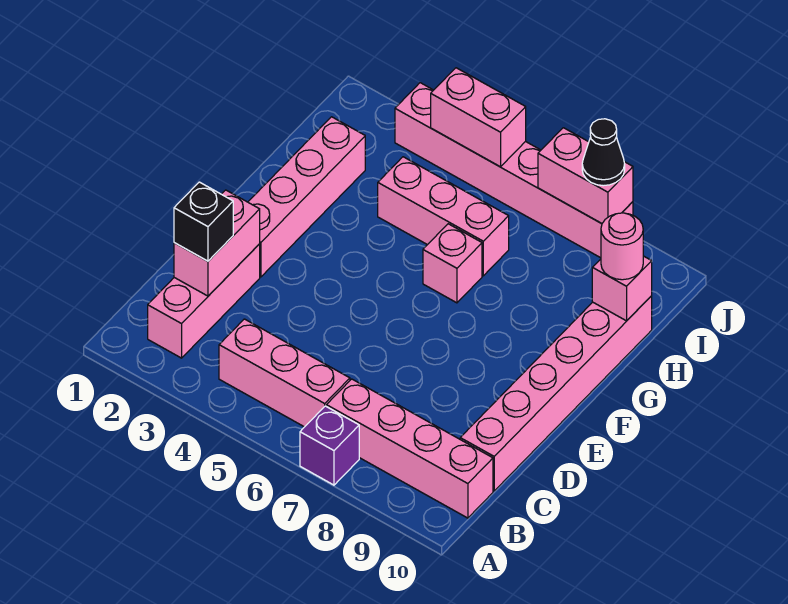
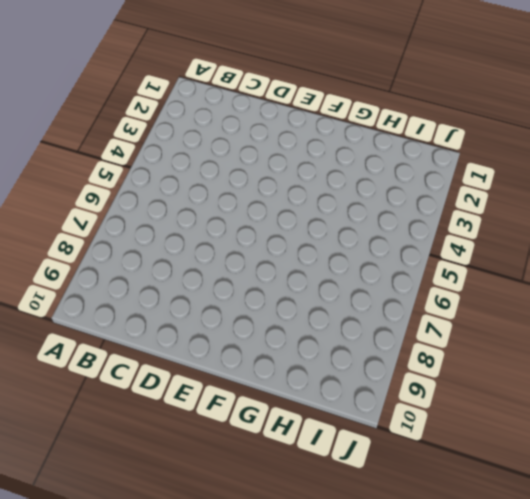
none -> purple 1x1 brick [300,406,359,485]
none -> pink 1x3 brick [148,244,260,358]
none -> pink 1x3 brick [219,319,350,427]

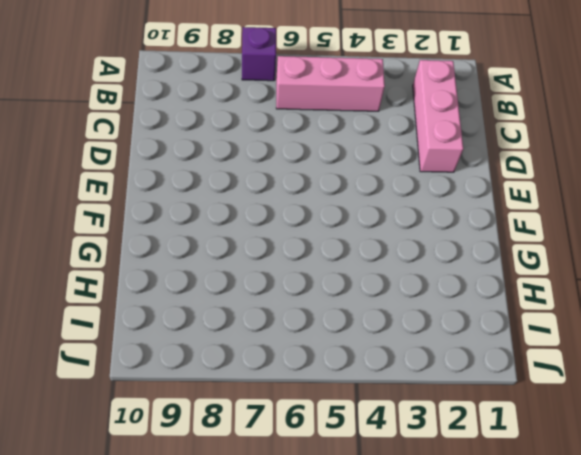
none -> pink 1x4 brick [326,379,493,518]
none -> pink 1x6 brick [460,296,652,491]
none -> pink 1x4 brick [248,117,365,277]

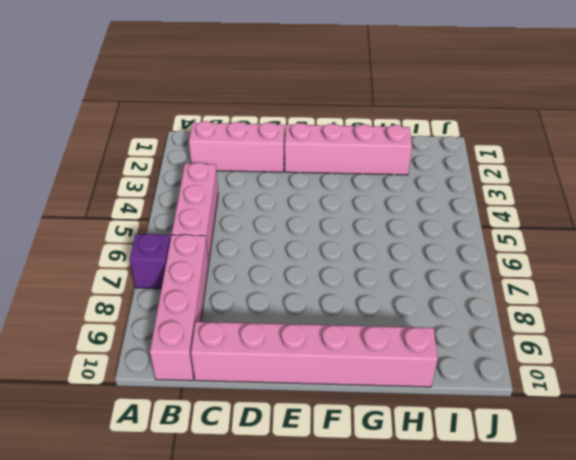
none -> pink 1x1 brick [423,224,482,303]
none -> pink 1x3 brick [378,157,509,276]
none -> pink 1x6 brick [395,83,633,258]

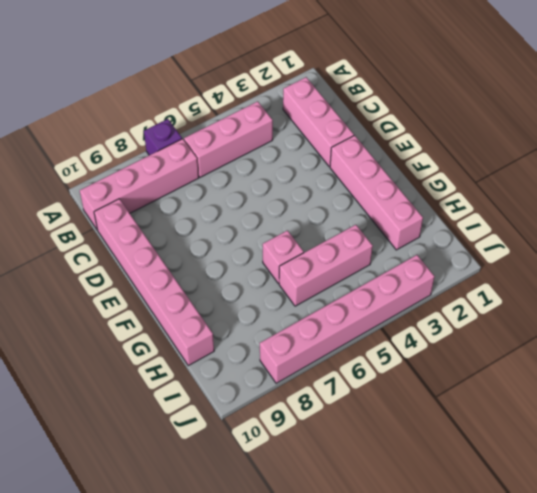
none -> pink 1x2 brick [174,190,260,296]
none -> pink 1x1 brick [592,256,652,321]
none -> pink 1x2 brick [431,68,526,167]

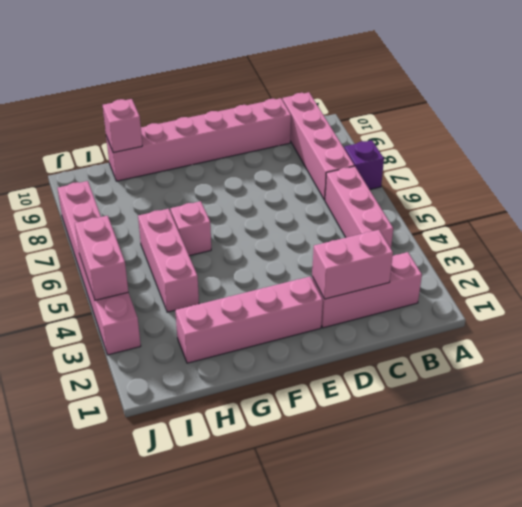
none -> pink 1x2 brick [538,128,633,224]
none -> black 1x1 brick [174,182,233,261]
none -> pink 1x1 round brick [601,213,643,280]

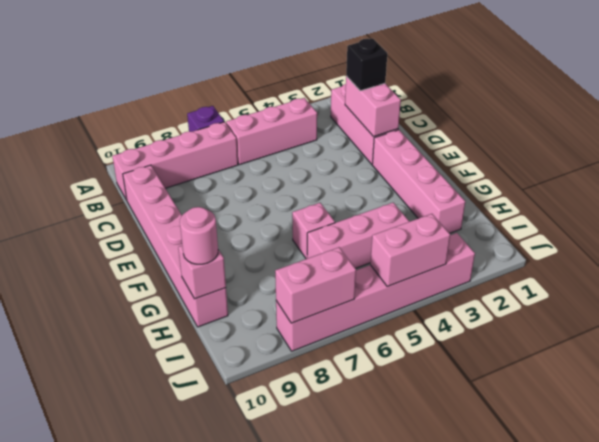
none -> black 1x1 cone [582,119,625,186]

